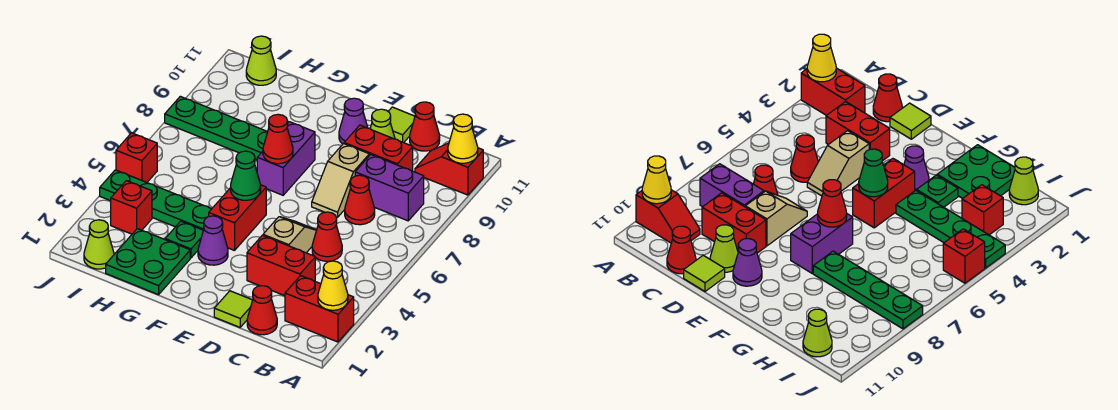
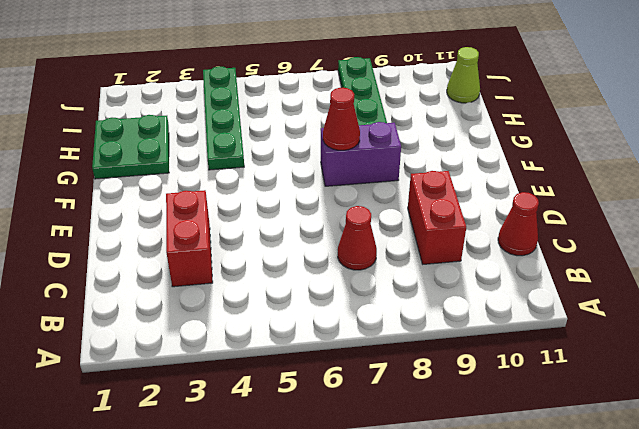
none -> red 1x2 brick [285,276,354,342]
none -> red 1x2 slope [415,143,484,195]
none -> purple 1x2 brick [355,155,424,221]
none -> red 1x1 cone [247,286,277,335]

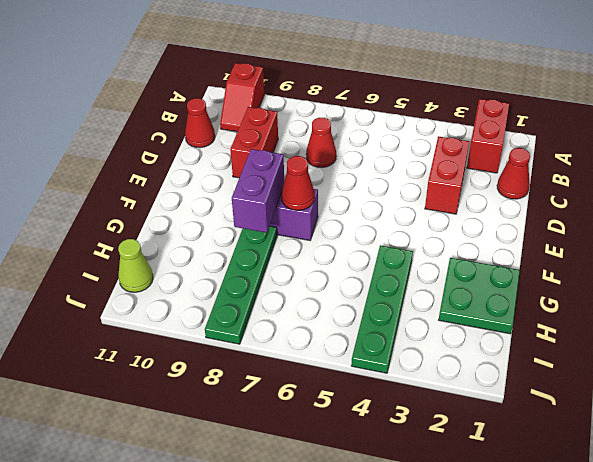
purple 1x2 brick [232,149,284,233] -> purple 1x2 brick moved to [355,155,424,221]
none -> red 1x1 cone [312,212,342,261]
none -> lime 1x1 tile [214,291,253,327]
none -> tan 1x2 slope [263,217,316,253]
none -> tan 1x2 slope [312,144,369,217]

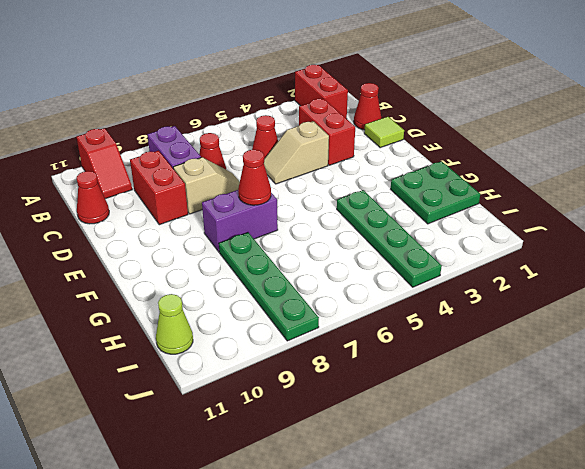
none -> lime 1x1 cone [370,109,395,139]
none -> lime 1x1 tile [388,107,415,143]
none -> purple 1x1 cone [339,98,368,144]
none -> purple 1x1 cone [198,216,228,265]

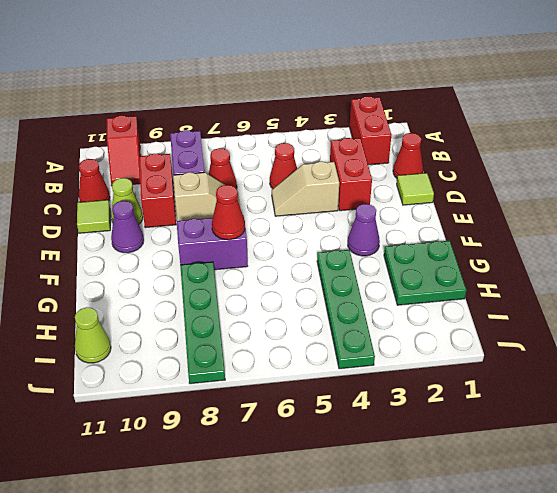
none -> red 1x2 brick [209,185,266,251]
none -> green 1x1 plate [165,221,203,258]
none -> lime 1x1 cone [84,220,114,269]
none -> red 1x1 brick [111,181,152,234]

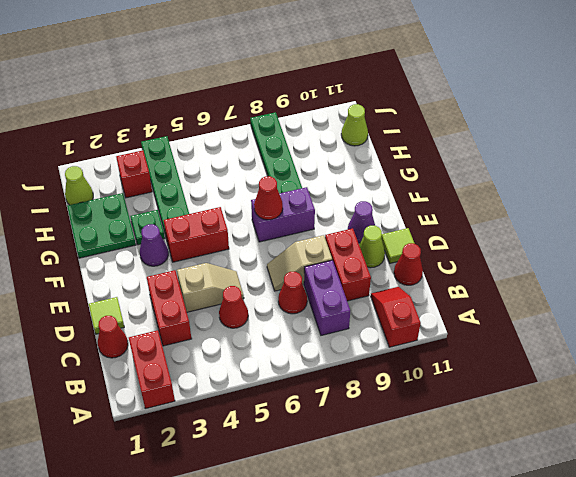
none -> red 1x1 brick [116,133,157,182]
none -> yellow 1x1 cone [318,261,348,310]
none -> yellow 1x1 cone [448,114,478,163]
none -> green 1x1 cone [231,151,261,200]

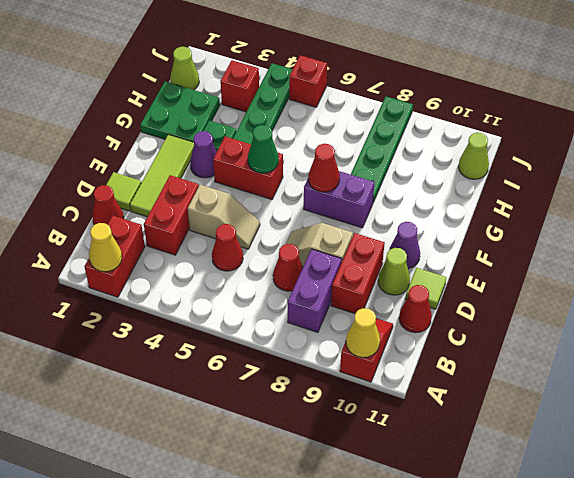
lime 1x3 tile [130,134,194,217] -> none

